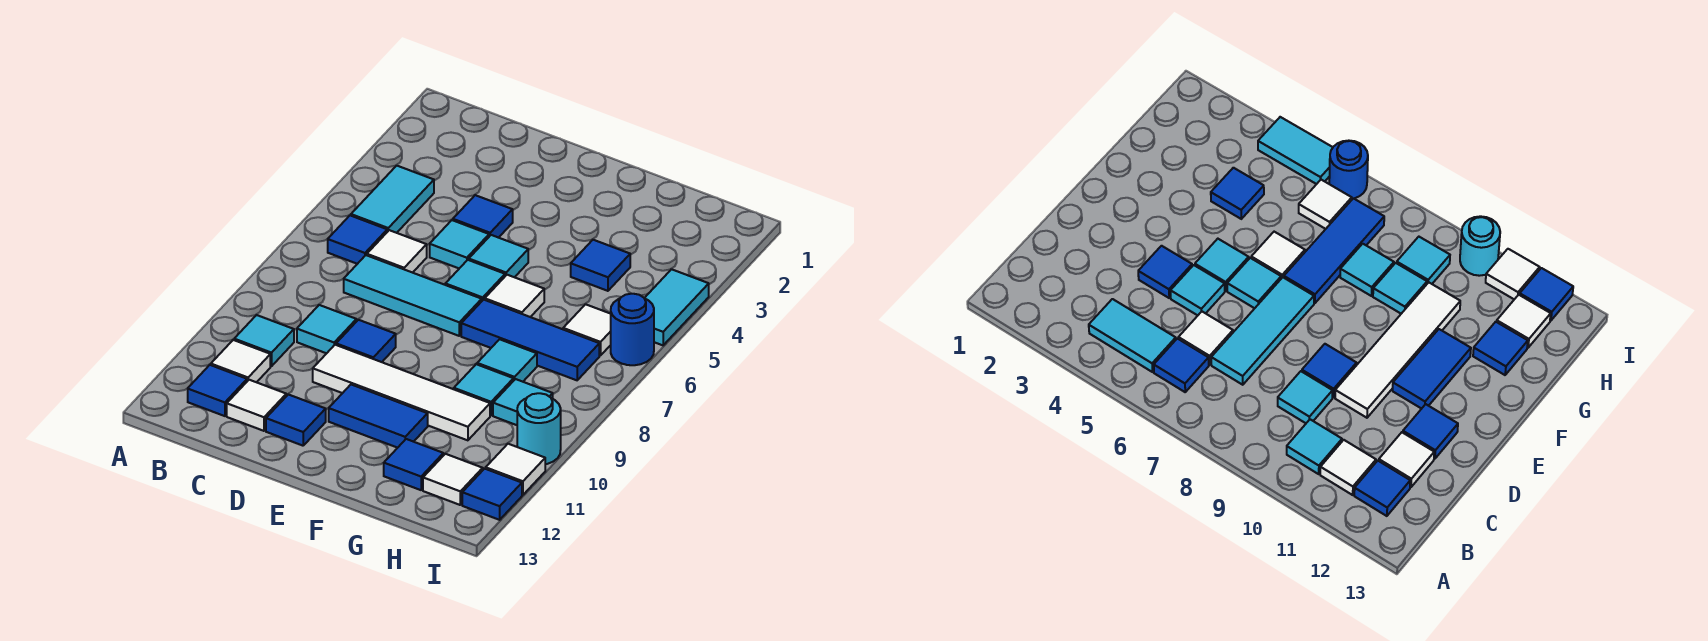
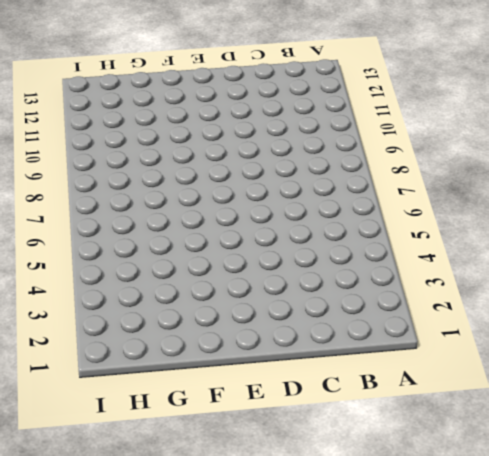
none -> cyan 1x2 tile [351,166,434,233]
none -> blue 1x1 tile [328,215,387,264]
none -> cyan 1x1 tile [234,315,294,366]
none -> white 1x1 tile [211,340,270,382]

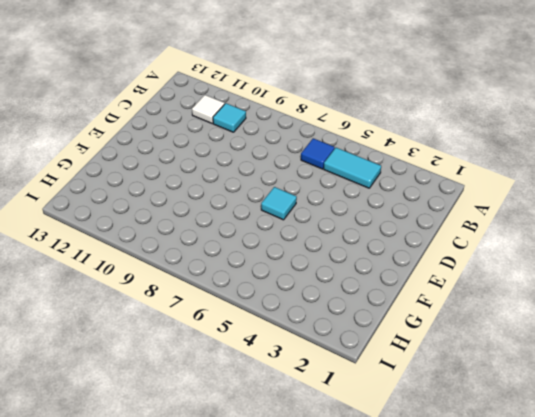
none -> blue 1x1 tile [188,365,247,416]
none -> white 1x1 tile [367,230,427,273]
none -> cyan 1x3 tile [344,255,482,336]
none -> cyan 1x1 tile [297,305,356,353]

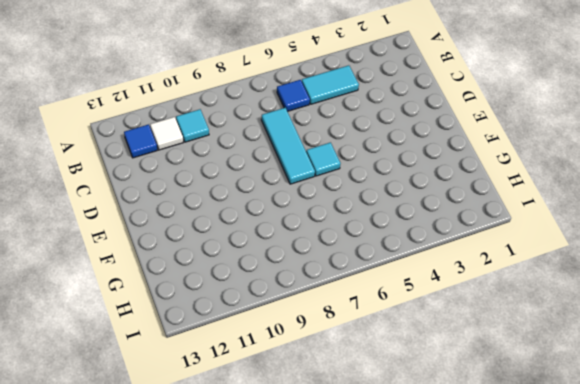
none -> white 1x1 tile [367,230,427,273]
none -> cyan 1x1 tile [297,305,356,353]
none -> white 1x1 tile [227,380,286,431]
none -> blue 1x1 tile [453,195,513,238]

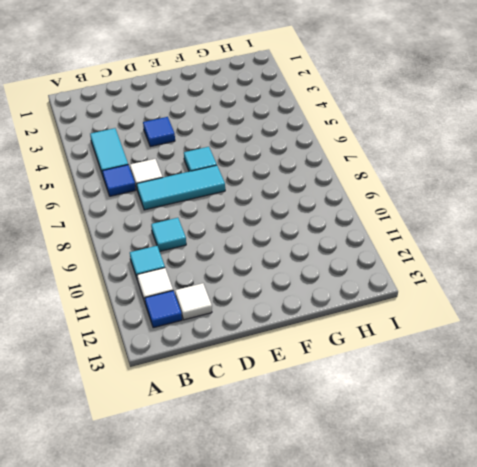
none -> cyan 1x1 tile [430,220,489,268]
none -> blue 1x1 tile [336,320,396,362]
none -> white 1x4 tile [313,345,490,440]
none -> blue 1x1 tile [266,395,326,446]

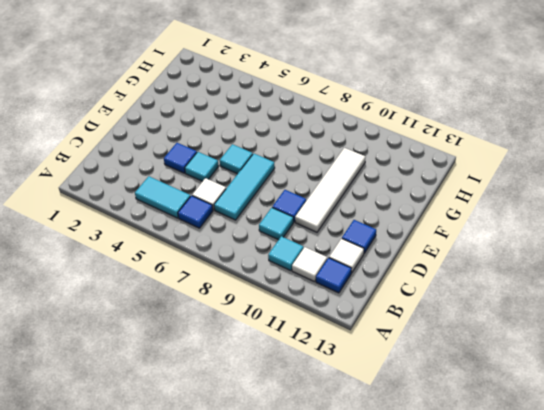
none -> cyan 1x1 tile [469,235,528,277]
none -> blue 1x2 tile [329,385,428,448]
none -> white 1x1 tile [485,275,544,317]
none -> blue 1x3 tile [461,300,599,380]

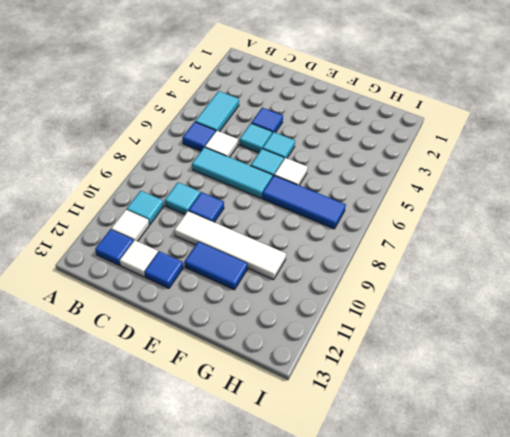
none -> blue 1x1 tile [571,240,630,291]
none -> cyan 1x1 tile [477,339,537,382]
none -> cyan 1x1 tile [454,364,514,415]
none -> blue 1x1 tile [384,439,443,490]

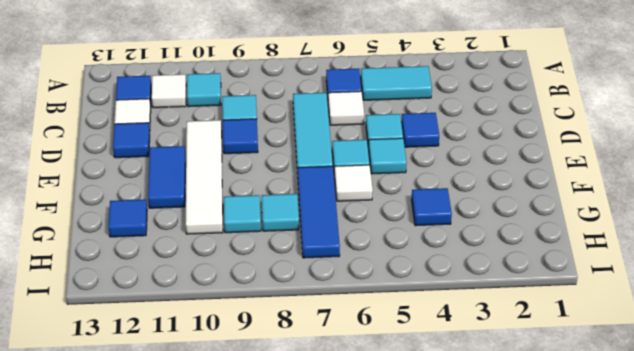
none -> white 1x1 tile [563,304,611,356]
none -> cyan 1x1 tile [493,379,553,425]
none -> white 1x1 tile [423,454,483,505]
none -> cyan 1x2 tile [645,269,709,345]

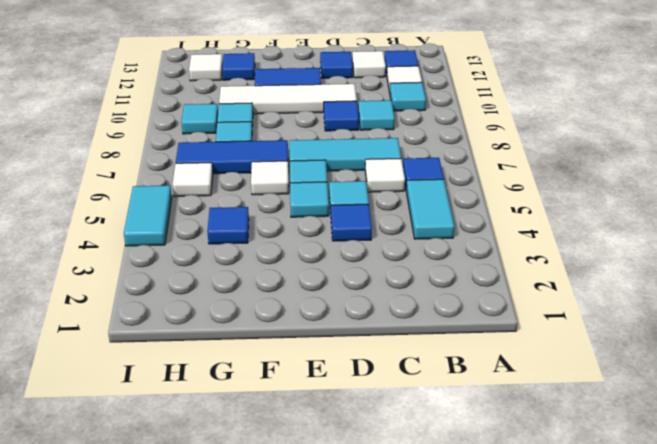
none -> blue 1x1 round brick [611,294,654,365]
none -> cyan 1x1 round brick [517,393,561,464]
none -> white 1x1 tile [486,444,545,495]
none -> blue 1x1 tile [462,469,522,520]

